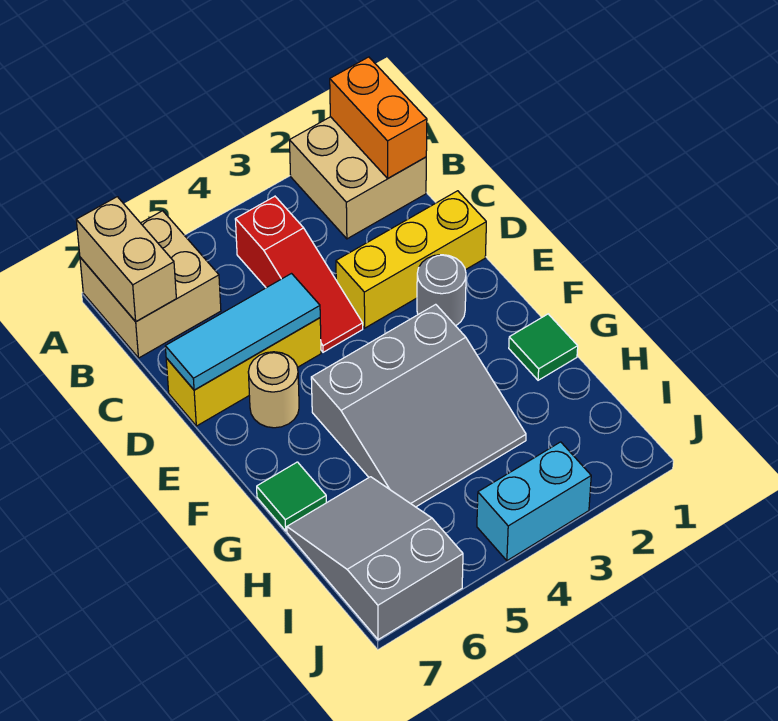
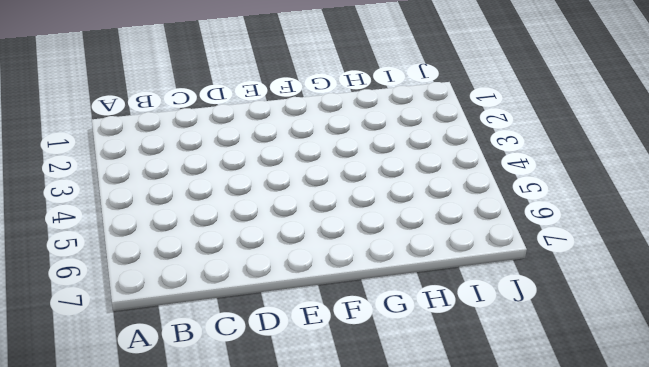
none -> tan 2x2 brick [289,117,426,239]
none -> tan 2x2 brick [80,211,221,358]
none -> red 1x3 slope [235,196,363,352]

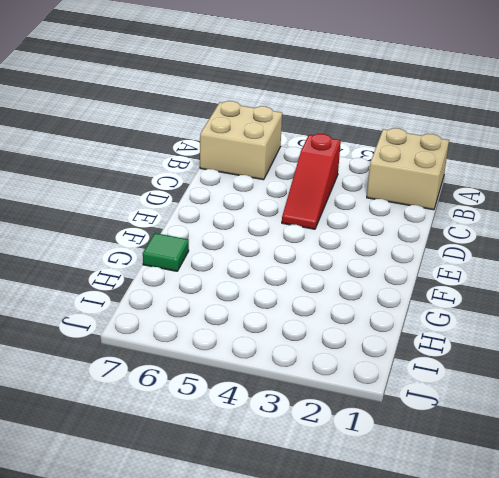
none -> yellow 1x3 brick [336,191,486,328]
none -> yellow 1x3 brick [166,318,321,426]
none -> grey 1x1 round brick [417,255,466,326]

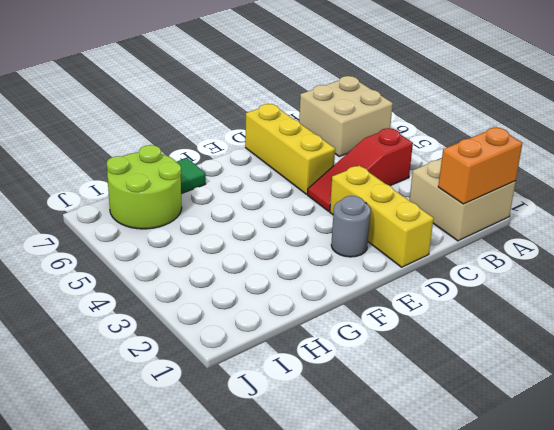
lime 2x2 round brick [107,145,182,229] -> grey 2x3 slope [287,477,463,640]
none -> tan 1x1 round brick [248,352,299,428]
none -> grey 3x3 slope [311,304,526,507]
none -> green 1x1 tile [509,314,578,380]

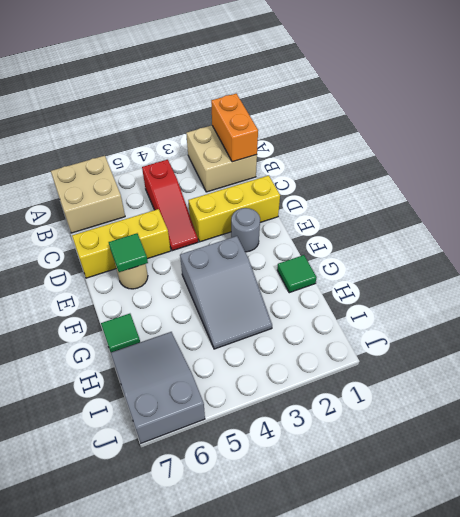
green 1x1 tile [109,233,148,272] -> none
grey 2x3 slope [180,236,272,349] -> grey 3x3 slope [311,304,526,507]
none -> cyan 1x2 brick [477,442,591,561]
none -> tan 1x2 brick [76,197,176,322]
none -> cyan 1x3 tile [165,274,320,390]

